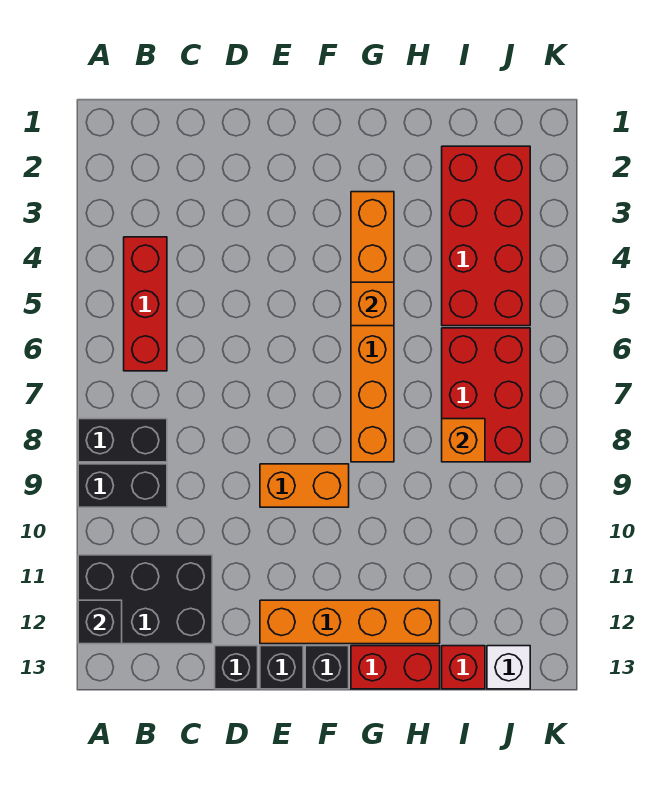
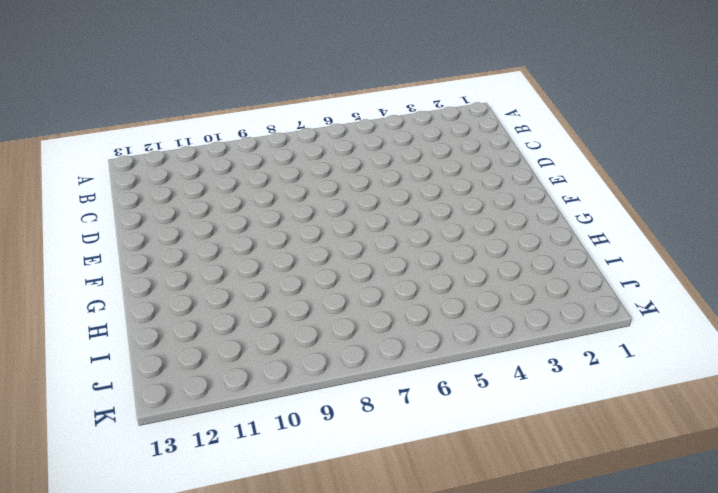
none -> black 1x2 brick [78,419,167,462]
none -> black 1x2 brick [78,464,167,507]
none -> black 2x3 brick [78,555,212,644]

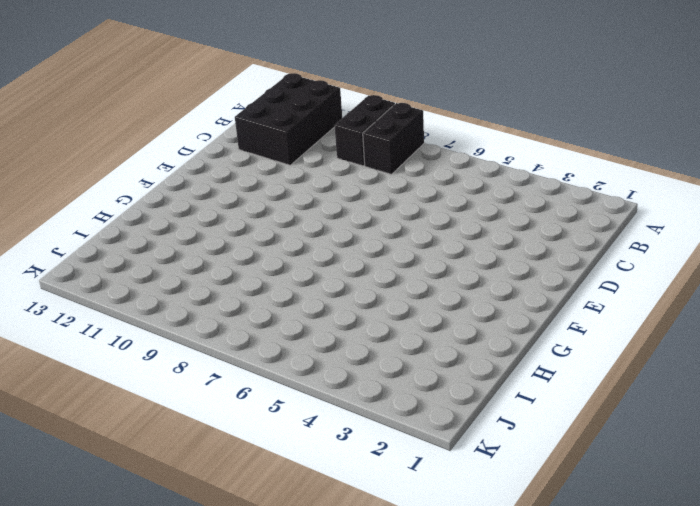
none -> red 1x3 brick [124,237,167,371]
none -> black 1x1 brick [215,646,258,689]
none -> orange 1x2 brick [260,464,349,507]

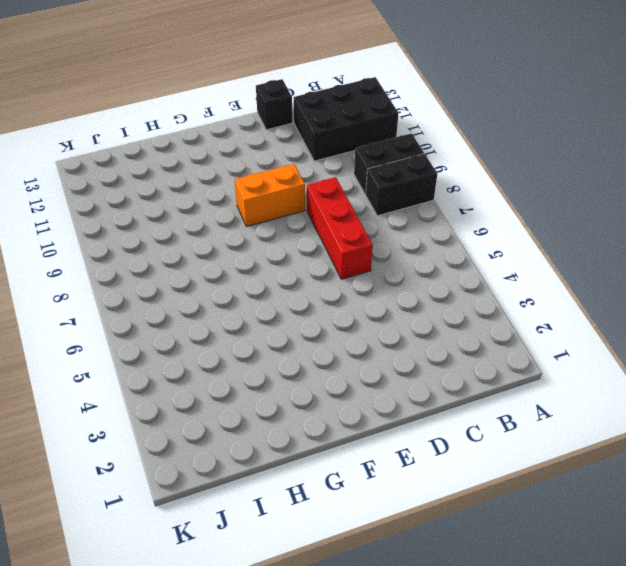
red 1x3 brick [307,177,373,279] -> red 1x3 brick moved to [124,237,167,371]
none -> orange 1x4 brick [260,600,440,644]
none -> black 1x1 brick [260,646,303,689]
none -> black 1x1 brick [305,646,349,689]

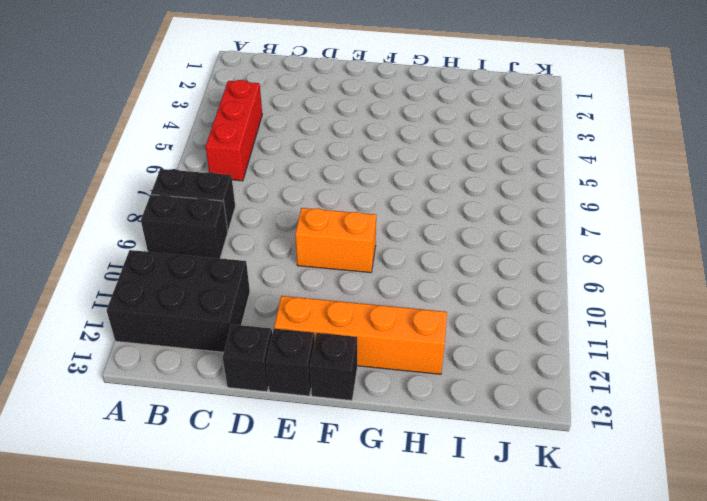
none -> orange 1x6 brick [351,192,394,462]
none -> red 1x2 brick [351,646,440,689]
none -> red 2x4 brick [442,146,530,326]

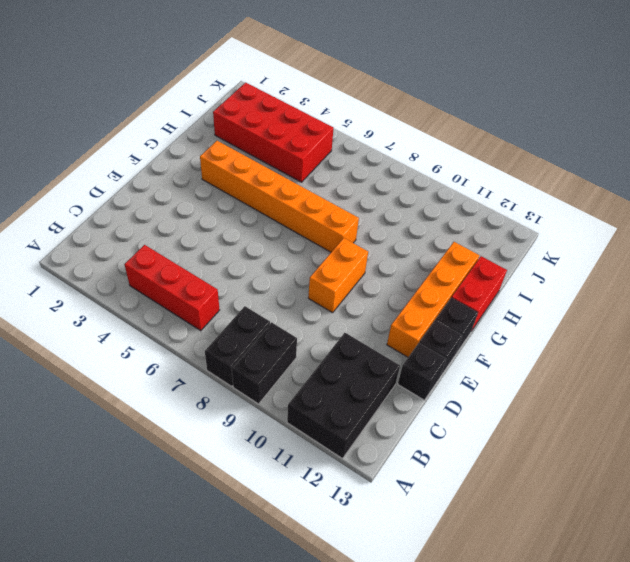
none -> red 2x3 brick [442,328,530,462]
none -> red 1x1 brick [442,646,485,689]
none -> white 1x1 brick [487,646,530,689]

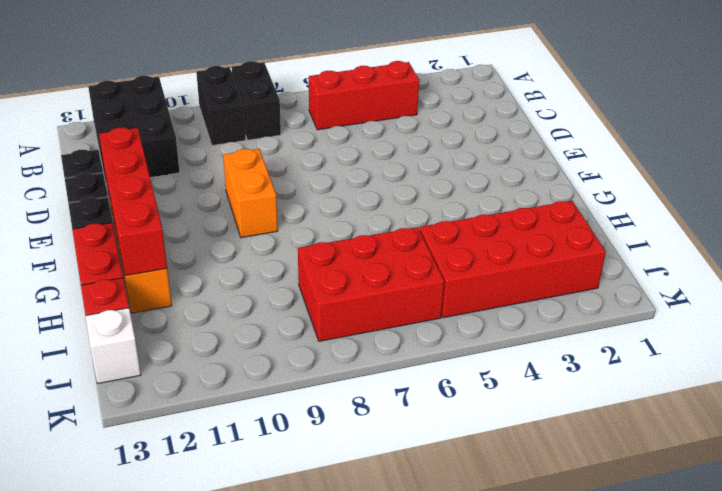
red 1x4 brick [99,128,167,276] -> none
none -> orange 1x6 brick [351,192,394,462]
none -> black 1x1 brick [78,600,122,644]
none -> orange 1x1 brick [351,282,394,326]

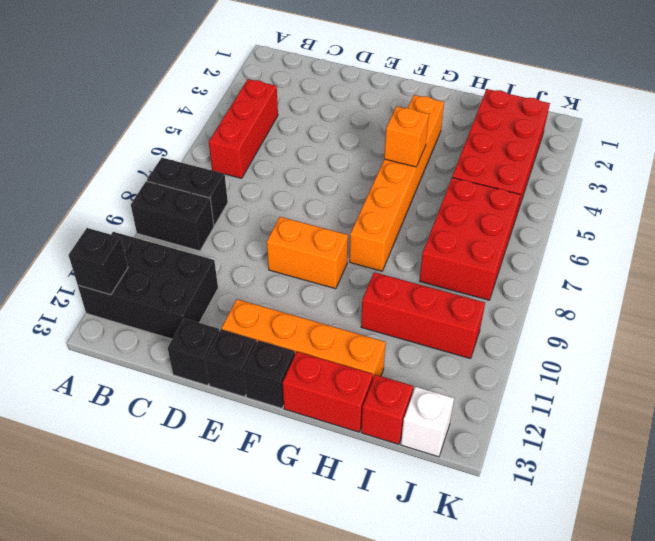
red 1x3 brick [361,272,485,359] -> none
none -> orange 1x1 brick [442,419,485,462]

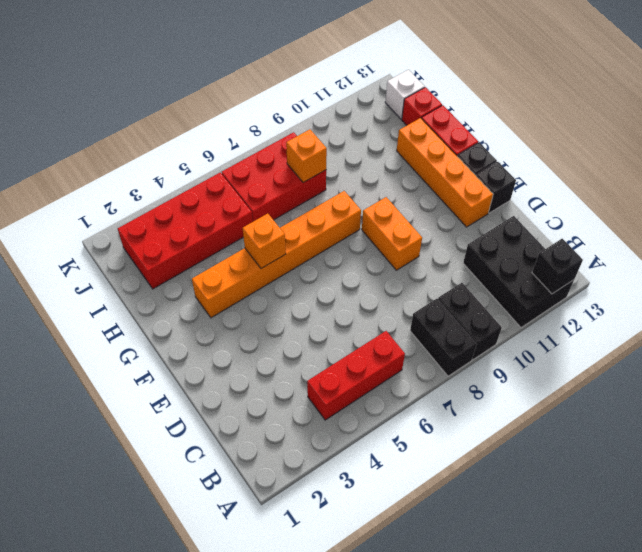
none -> black 1x1 brick [215,646,258,689]

